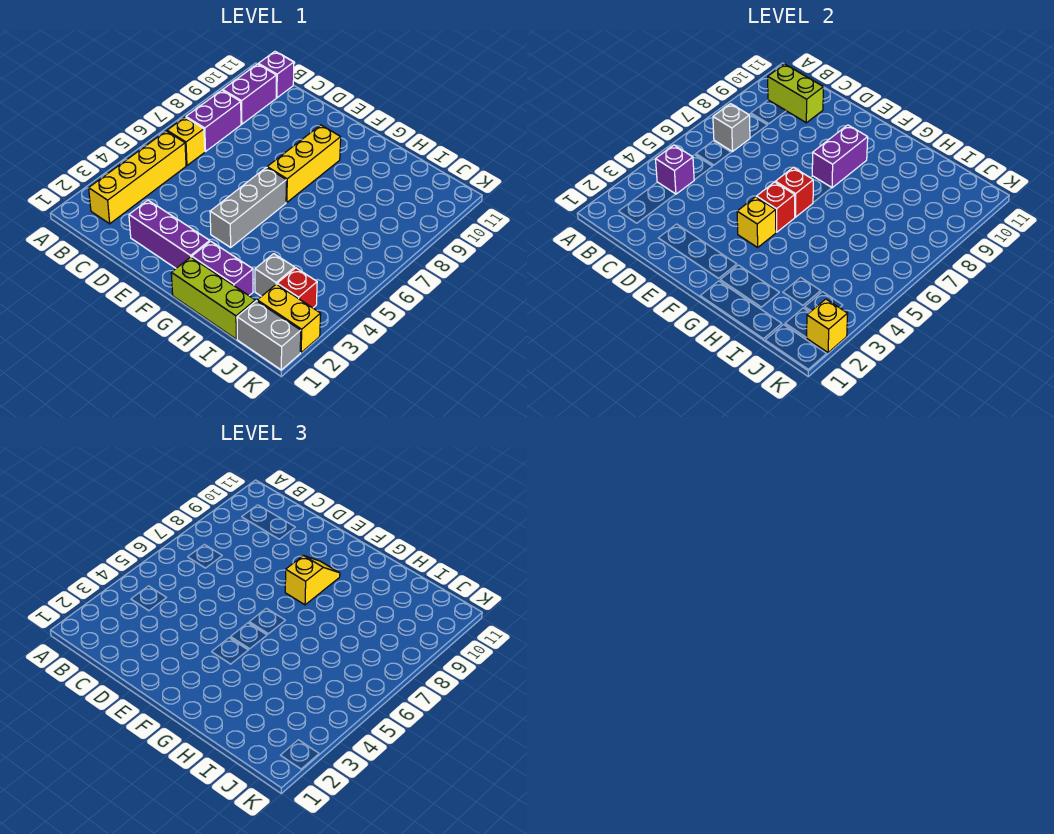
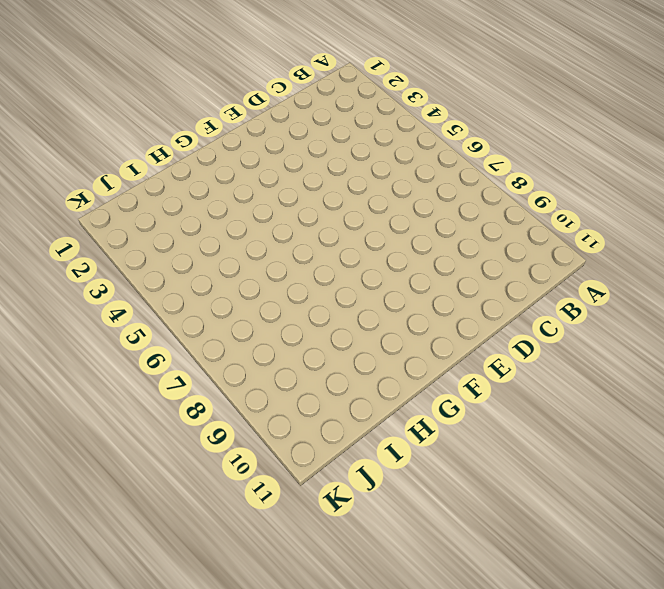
none -> yellow 1x4 brick [89,131,186,224]
none -> yellow 1x1 brick [167,117,205,165]
none -> purple 1x2 brick [186,90,241,152]

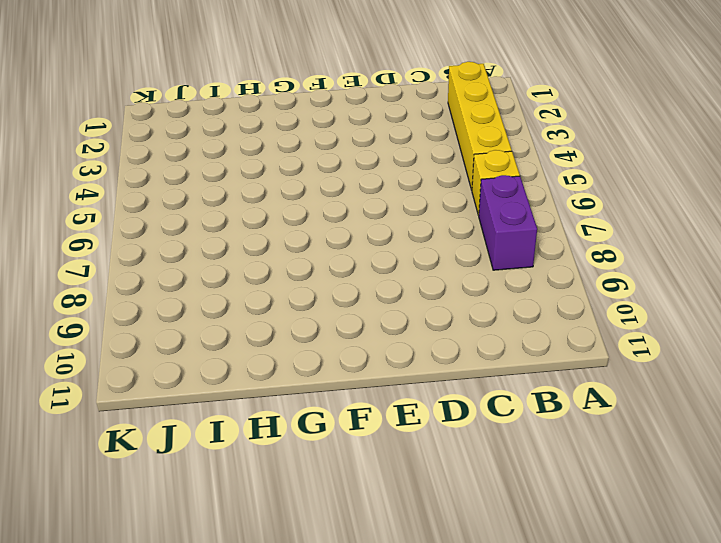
none -> purple 1x2 brick [223,64,276,124]
none -> purple 1x1 brick [258,52,294,98]
none -> purple 1x3 brick [129,200,210,268]

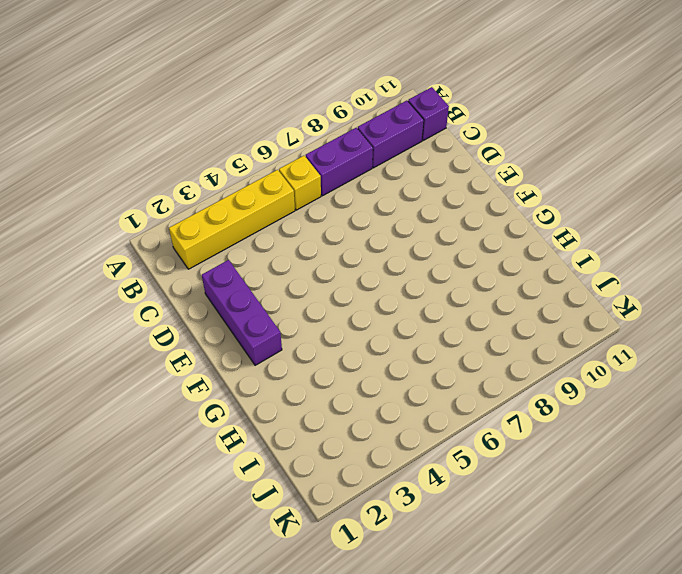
none -> grey 1x3 brick [210,167,286,247]
none -> yellow 1x3 brick [267,125,341,202]
none -> lime 1x3 brick [171,257,255,339]

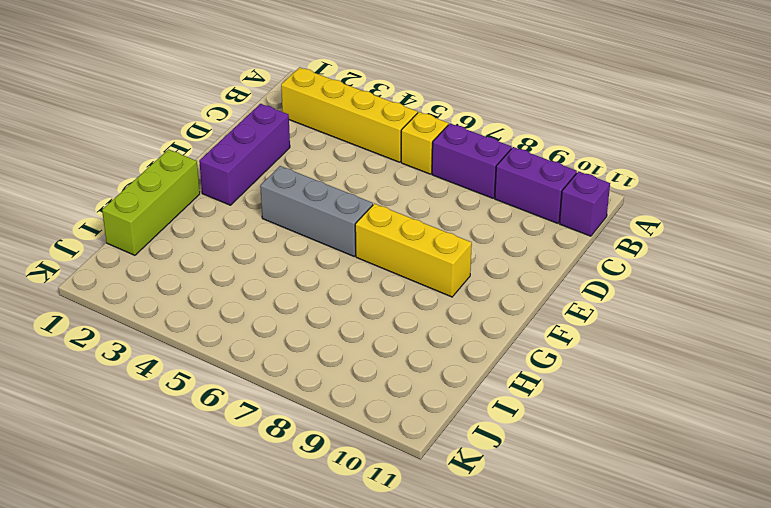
none -> purple 1x2 brick [192,241,253,295]
none -> grey 1x1 brick [255,254,295,296]
none -> grey 1x2 brick [237,301,301,370]

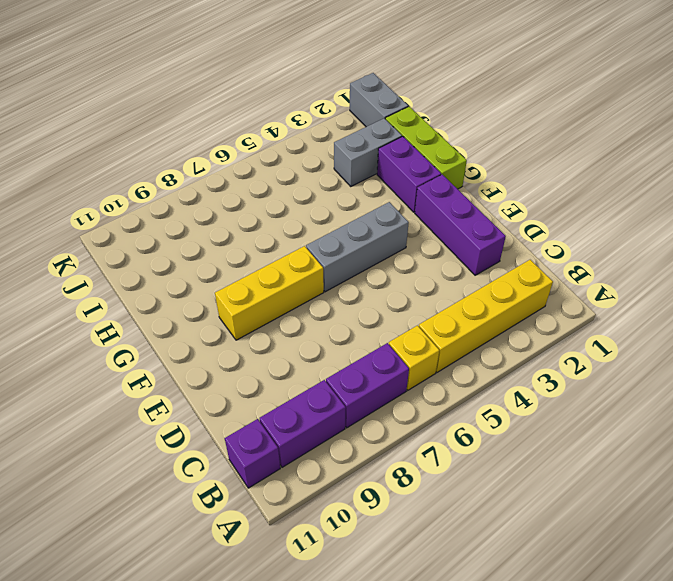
grey 1x2 brick [334,118,402,186] -> grey 1x1 brick [255,254,295,296]
none -> yellow 1x2 brick [257,284,321,352]
none -> red 1x1 brick [277,268,317,308]
none -> purple 1x1 brick [656,145,694,194]

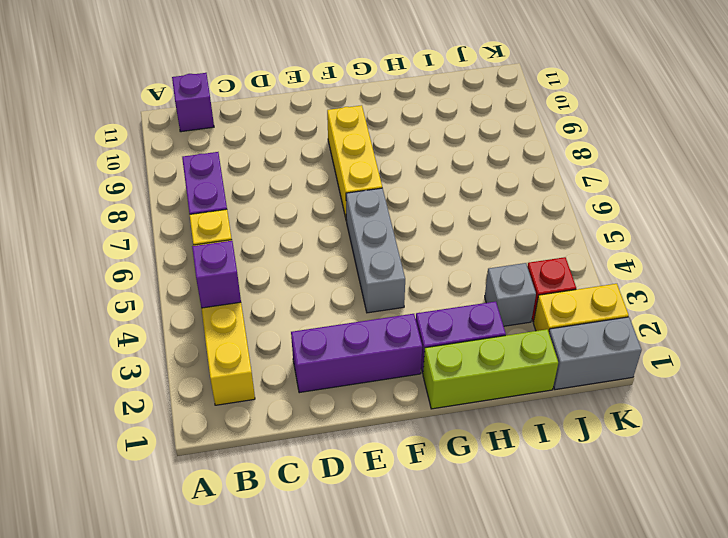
none -> purple 1x2 brick [223,64,276,124]
none -> grey 1x1 brick [713,104,750,152]
none -> lime 1x2 brick [768,64,823,123]

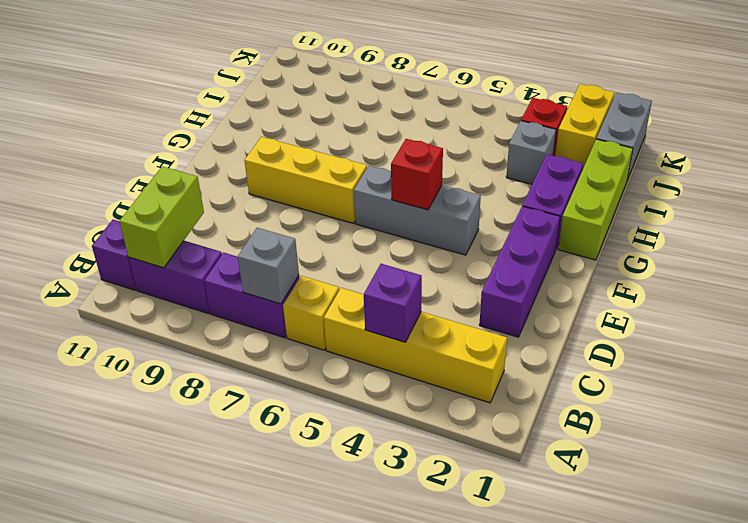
none -> yellow 1x1 brick [737,197,776,247]
none -> red 1x1 brick [776,167,813,217]
none -> purple 1x2 brick [812,125,868,188]

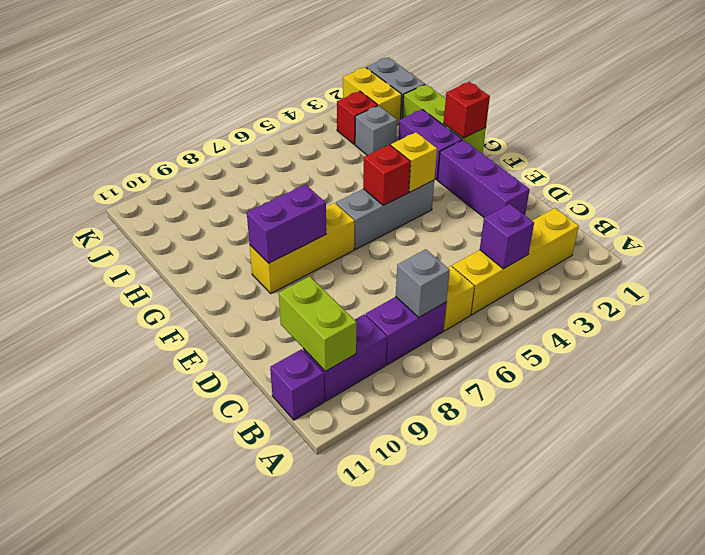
red 1x1 brick [444,82,490,138] -> red 1x1 brick moved to [776,167,813,217]
none -> yellow 1x1 brick [807,299,848,352]
none -> yellow 1x2 slope [285,556,340,605]

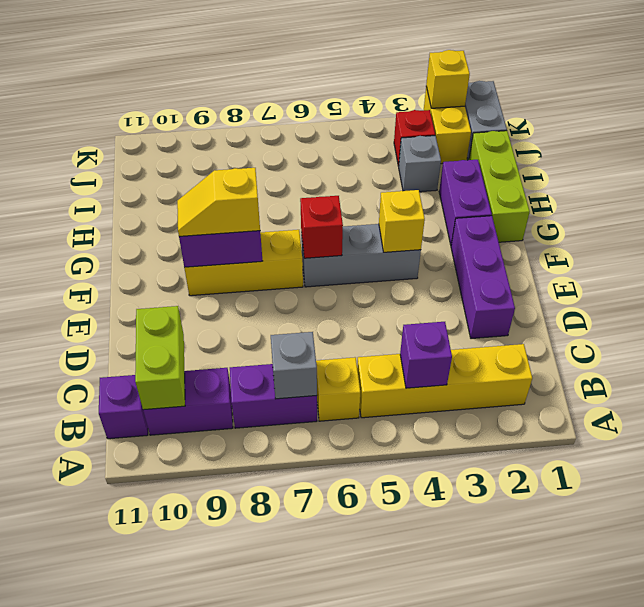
none -> red 1x1 brick [756,182,795,232]

